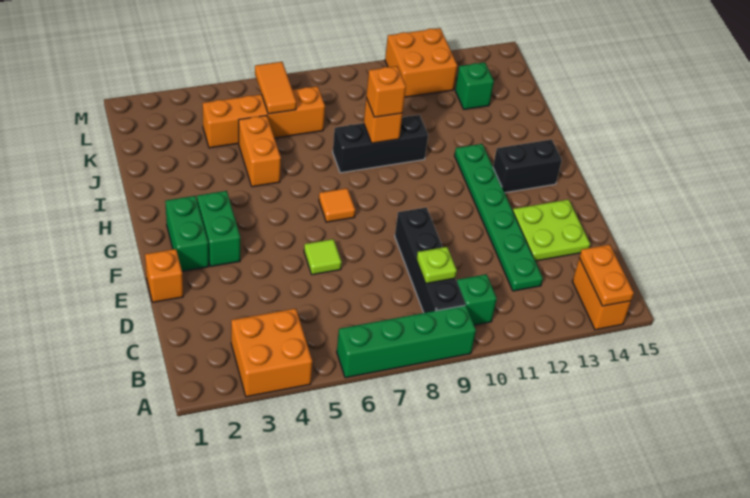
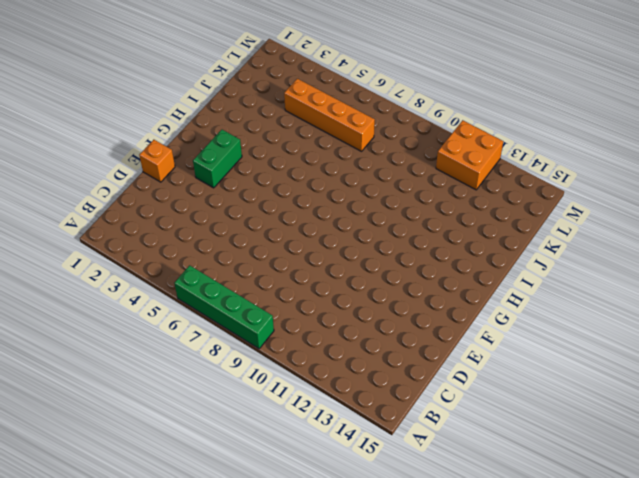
none -> orange 2x2 brick [231,308,312,397]
none -> orange 1x2 brick [572,258,631,330]
none -> black 1x4 brick [395,207,465,313]

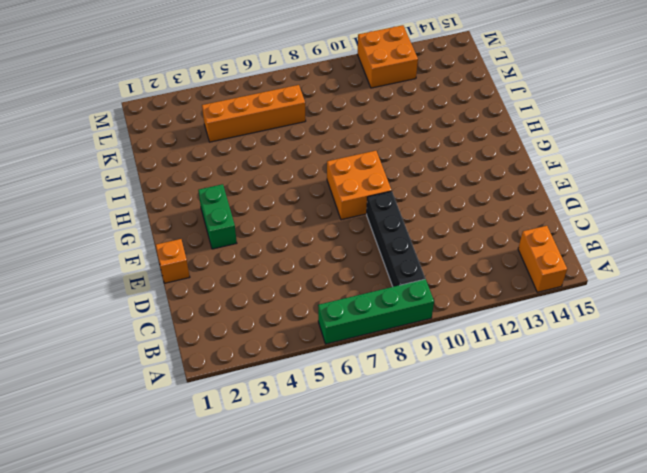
orange 2x2 brick [327,151,392,220] -> orange 2x2 brick moved to [231,308,312,397]
none -> green 1x1 brick [457,274,497,325]
none -> green 1x6 plate [455,144,543,291]
none -> lime 2x2 plate [513,199,590,261]

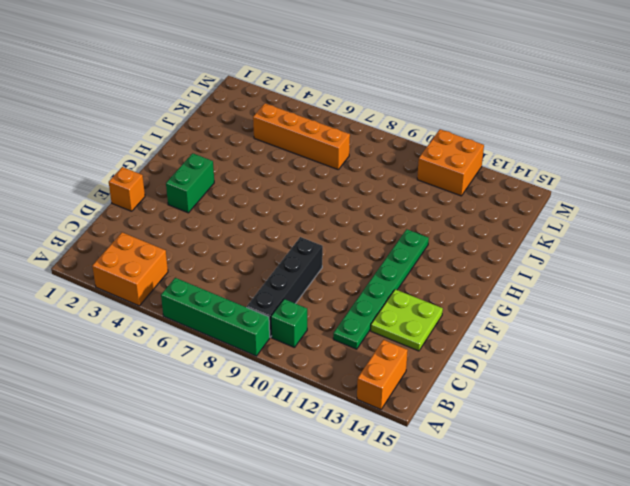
none -> lime 1x1 tile [304,239,342,275]
none -> green 1x2 brick [165,196,209,271]
none -> orange 1x1 tile [319,188,355,222]

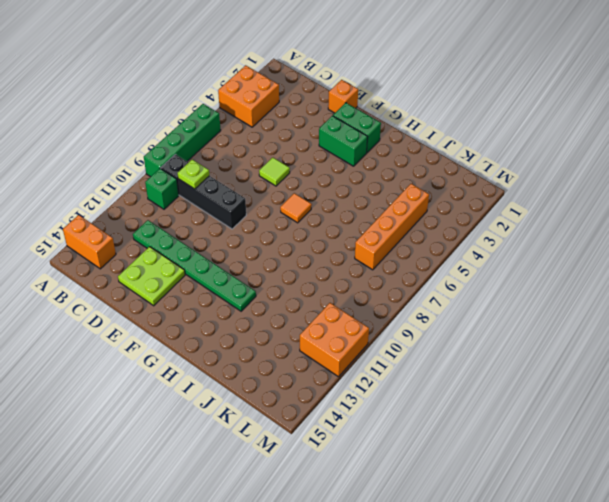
none -> black 1x2 brick [493,139,562,193]
none -> orange 1x2 brick [239,115,281,187]
none -> black 1x3 brick [333,115,428,173]

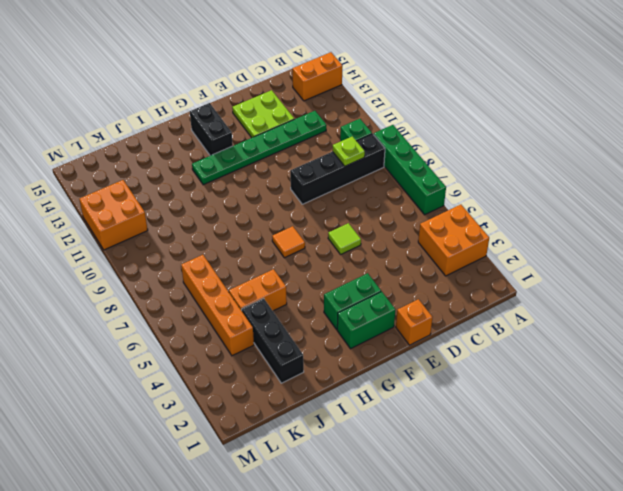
black 1x3 brick [241,298,304,383] -> black 1x3 brick moved to [333,115,428,173]
none -> green 1x1 brick [455,62,494,109]
none -> orange 1x2 plate [579,244,634,306]
none -> orange 1x1 brick [364,98,403,143]

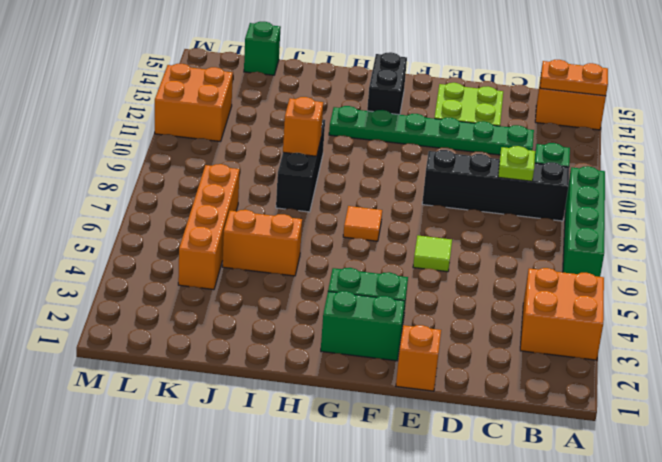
green 1x1 brick [244,22,281,75] -> green 1x1 brick moved to [455,62,494,109]
none -> orange 1x2 tile [255,62,296,114]
none -> orange 1x1 brick [366,66,406,117]

